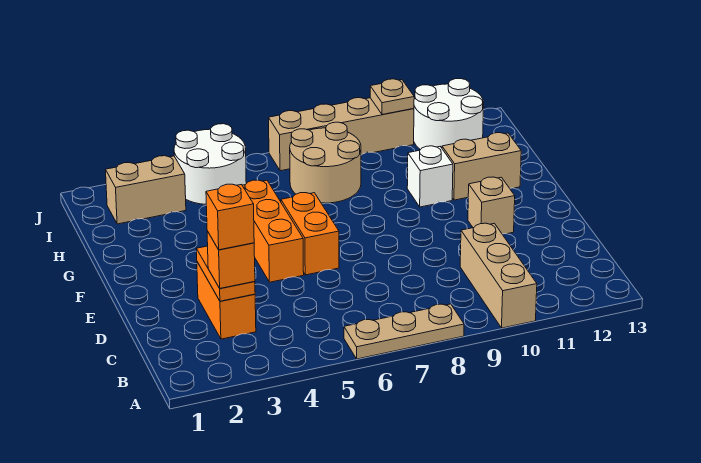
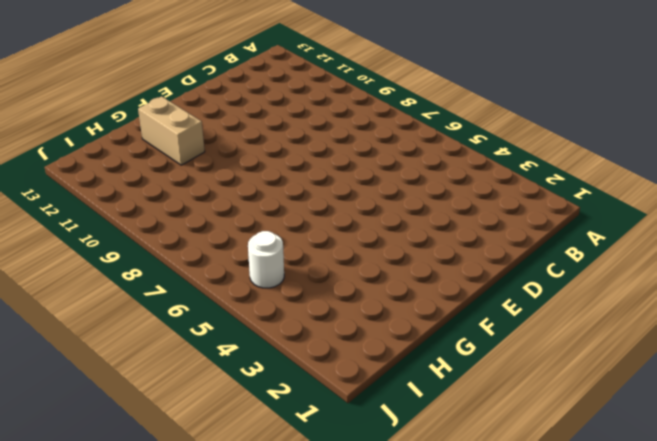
white 1x1 round brick [248,231,284,288] -> white 2x2 round brick [174,124,246,204]
none -> tan 1x3 plate [344,304,464,359]
none -> tan 1x3 brick [460,223,537,328]
none -> orange 1x2 brick [197,262,256,339]

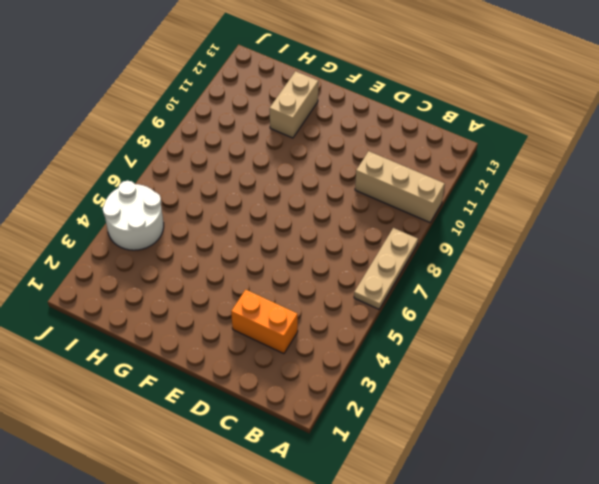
none -> orange 1x3 brick [242,180,304,282]
none -> orange 1x2 brick [281,193,339,275]
none -> tan 1x1 brick [468,177,515,234]

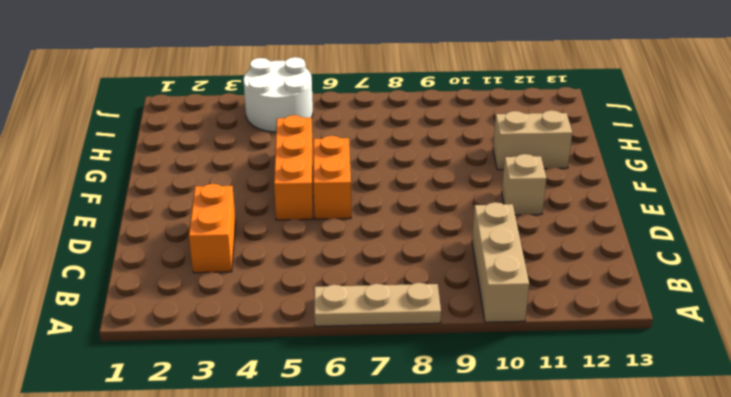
none -> white 1x1 brick [407,146,453,207]
none -> tan 2x2 round brick [290,122,361,203]
none -> tan 1x2 brick [106,156,186,224]

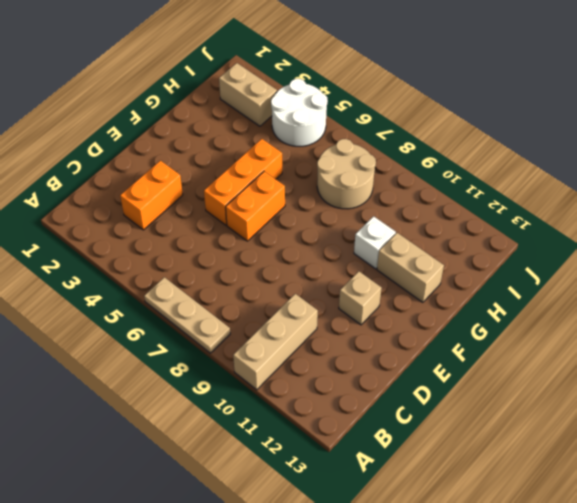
none -> white 2x2 round brick [414,79,484,150]
none -> tan 1x4 brick [269,98,414,171]
none -> orange 1x2 plate [196,246,255,301]

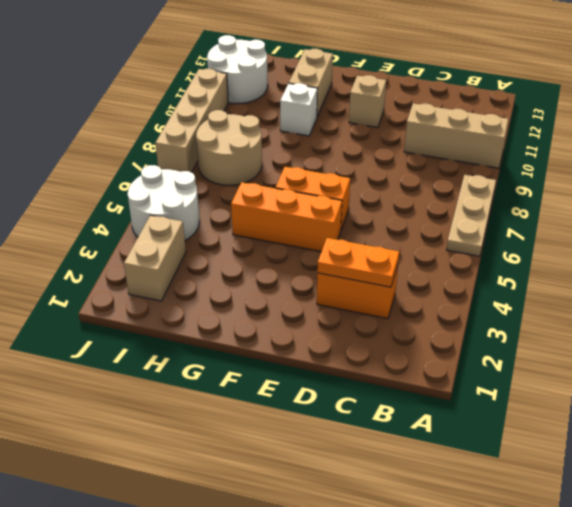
none -> tan 1x1 plate [370,79,414,114]
none -> orange 1x1 brick [207,231,255,288]
none -> orange 1x1 brick [206,184,254,250]

